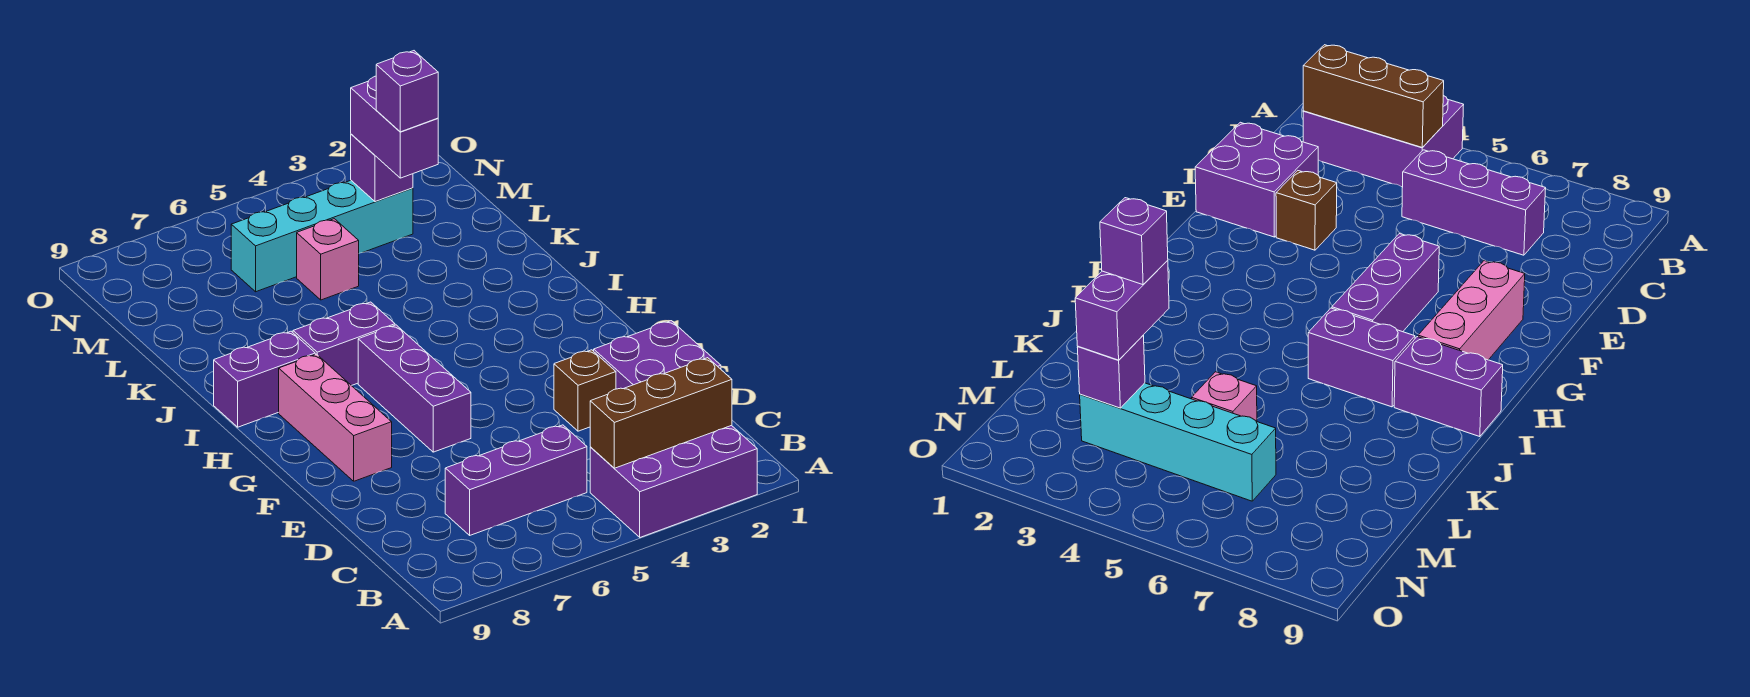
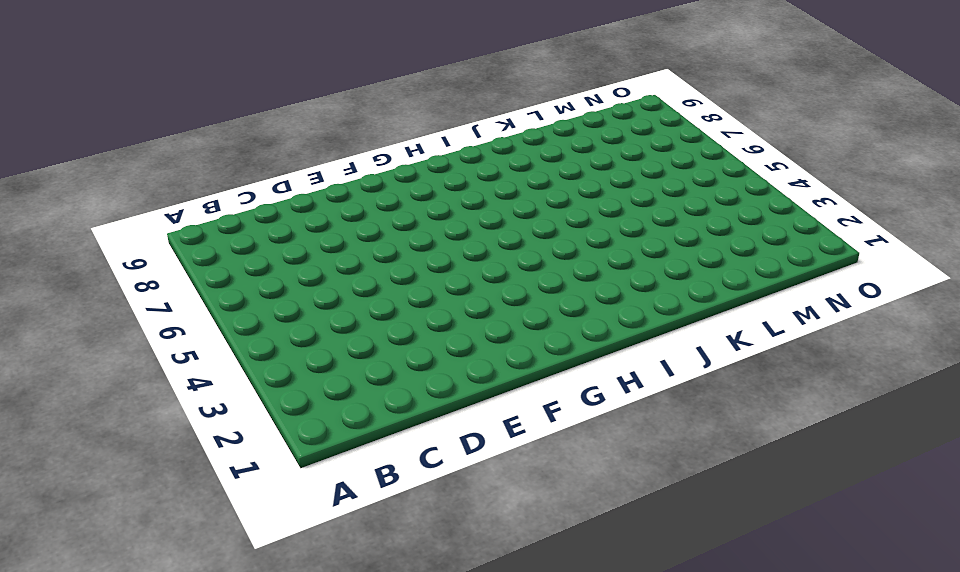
none -> purple 2x3 brick [590,425,757,537]
none -> purple 1x3 brick [445,425,587,535]
none -> purple 2x2 brick [594,321,721,389]

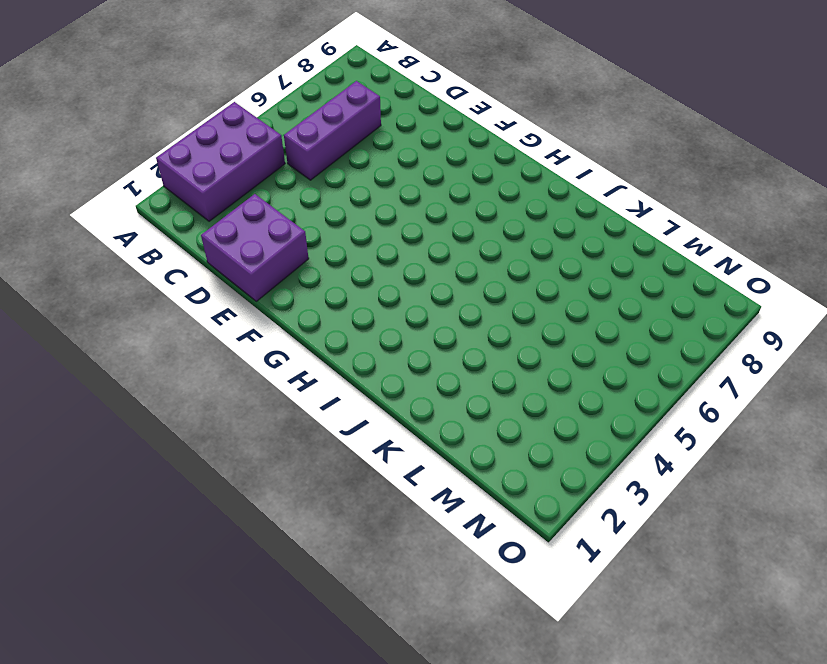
none -> brown 1x1 brick [554,350,616,431]
none -> purple 1x3 brick [358,325,471,452]
none -> pink 1x3 brick [279,354,392,481]

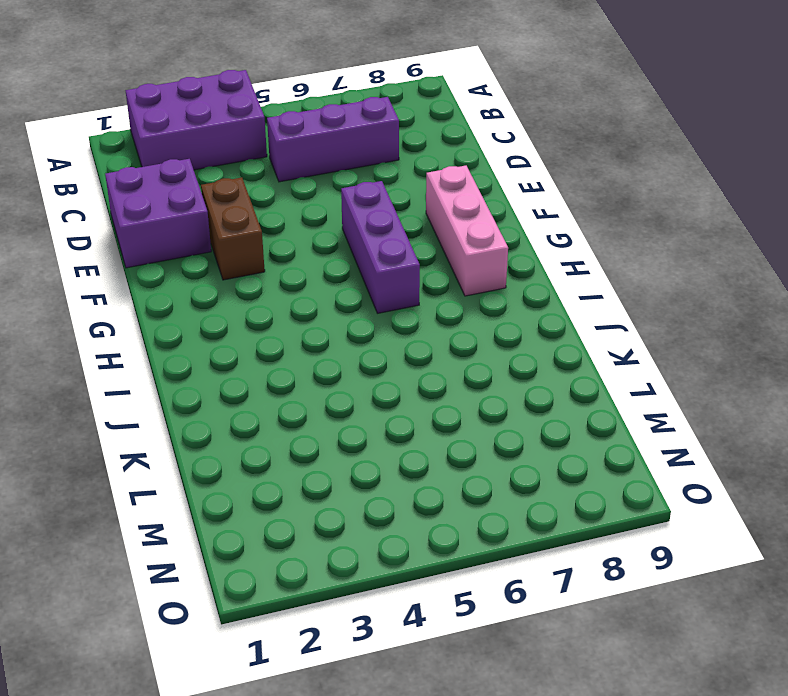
brown 1x2 brick [201,177,265,280] -> brown 1x1 brick [554,350,616,431]
none -> purple 1x2 brick [293,302,395,386]
none -> purple 1x2 brick [214,331,315,427]
none -> pink 1x1 brick [297,219,359,300]

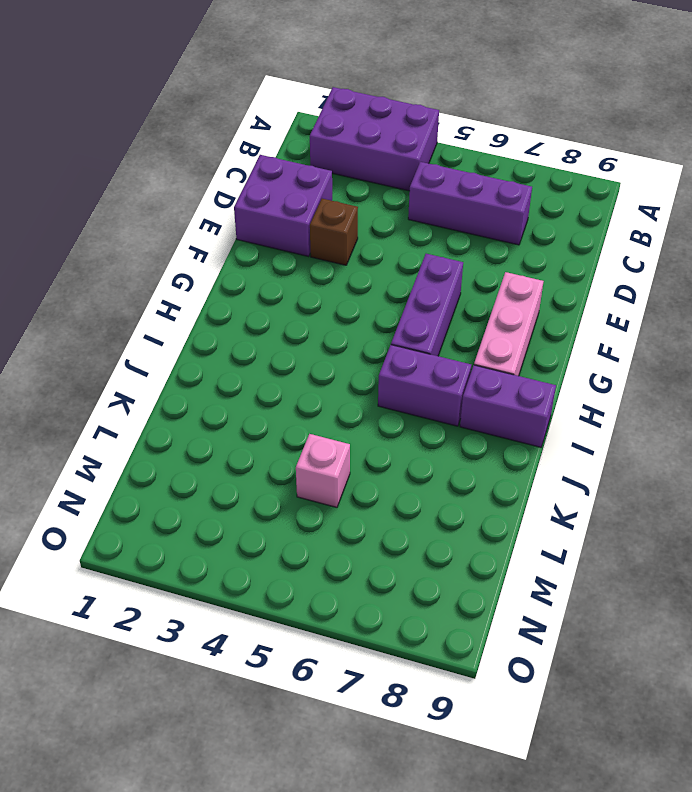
none -> cyan 1x4 brick [231,180,413,292]
none -> brown 1x3 brick [590,358,732,468]
none -> purple 1x1 brick [351,134,413,202]

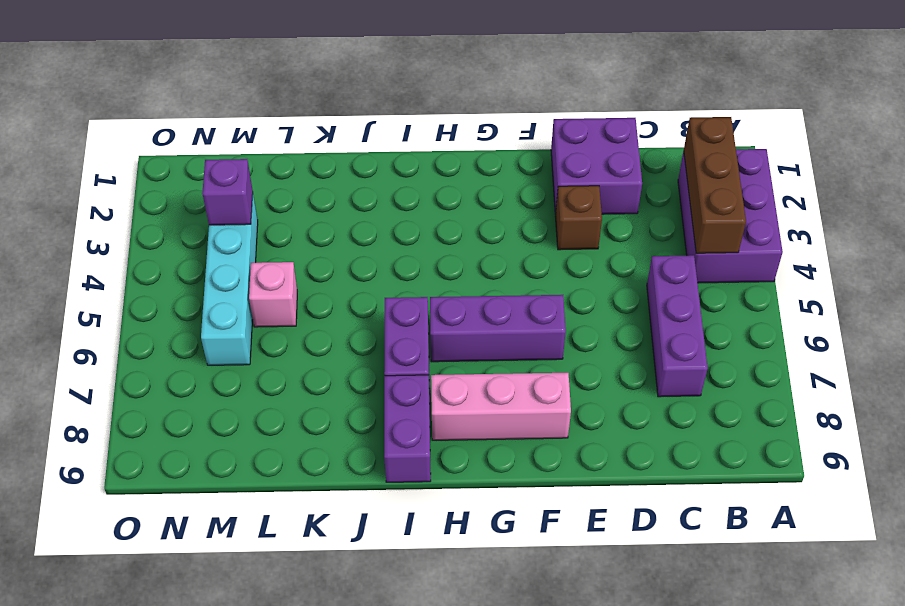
none -> purple 1x2 brick [351,76,438,178]
none -> purple 1x1 brick [376,51,438,132]

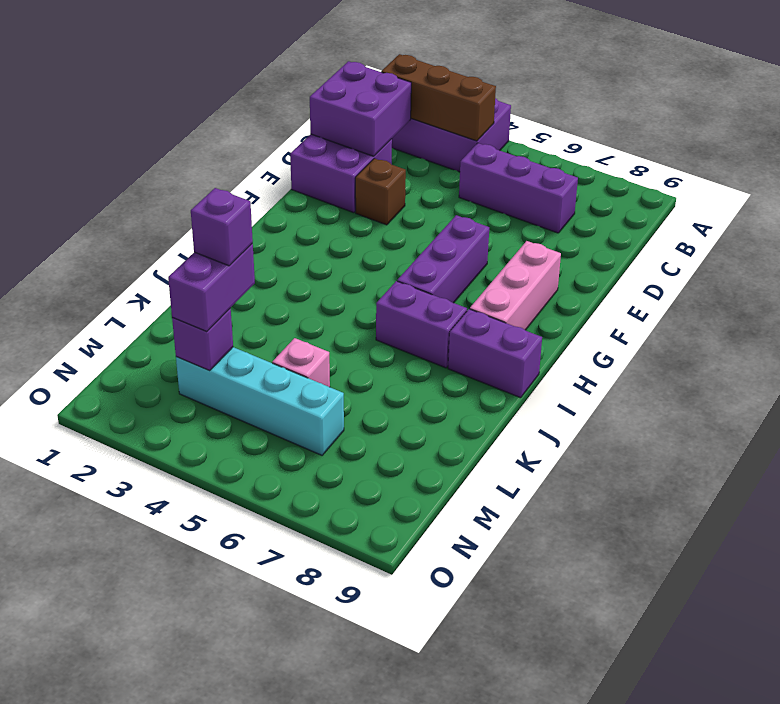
purple 2x2 brick [310,61,411,156] -> none

